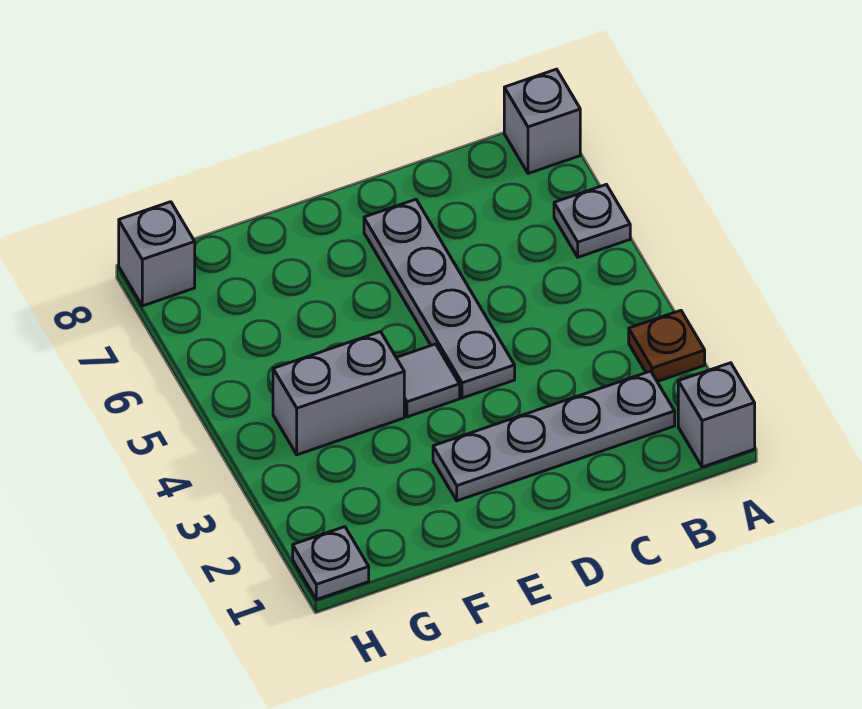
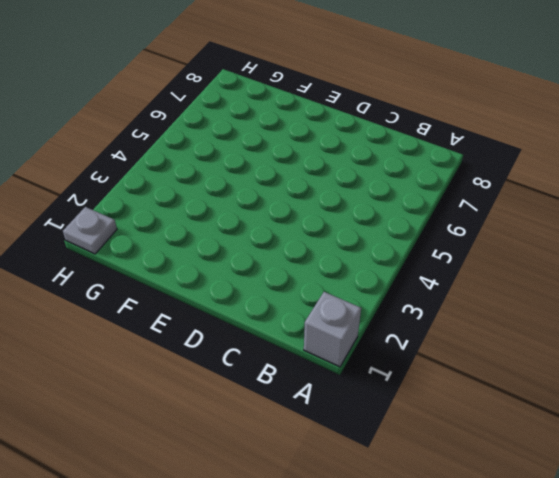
none -> brown 1x1 plate [629,310,705,382]
none -> grey 1x1 plate [554,185,630,257]

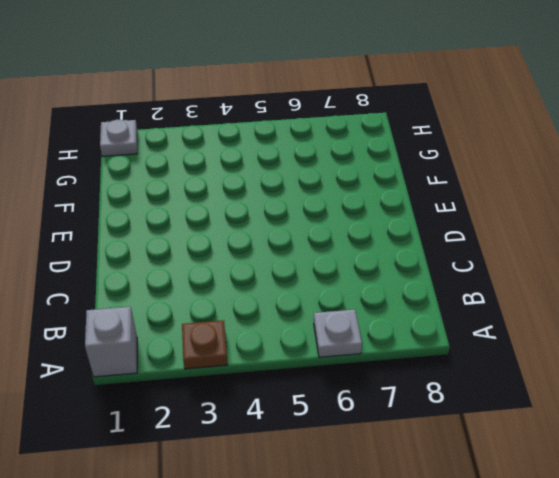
none -> grey 1x1 brick [504,69,580,173]
none -> grey 1x4 plate [433,371,675,501]

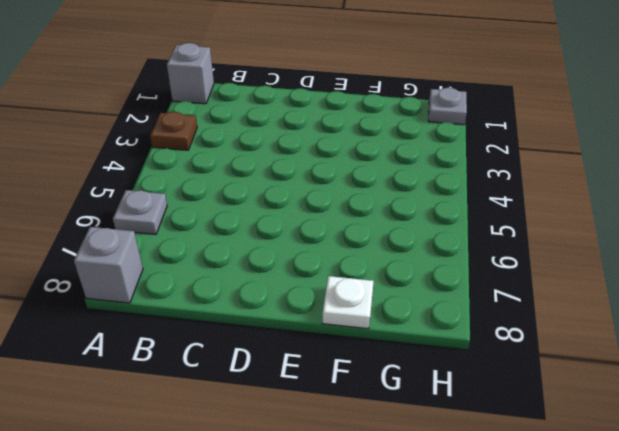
white 1x1 plate [322,276,374,329] -> none
none -> grey 1x4 plate [433,371,675,501]
none -> grey 1x4 plate [364,199,515,398]

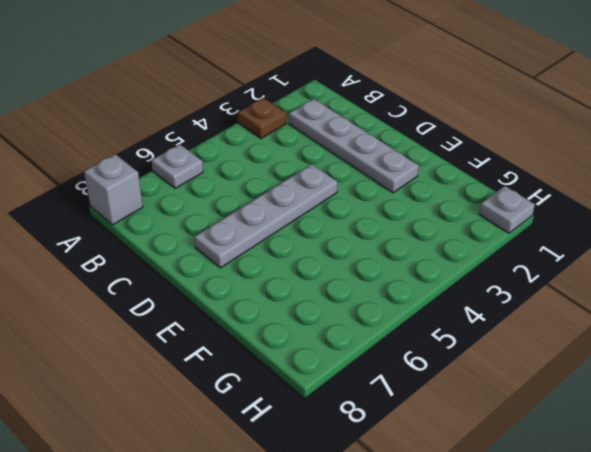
none -> grey 1x1 brick [678,363,755,467]
none -> grey 1x1 tile [396,344,460,417]

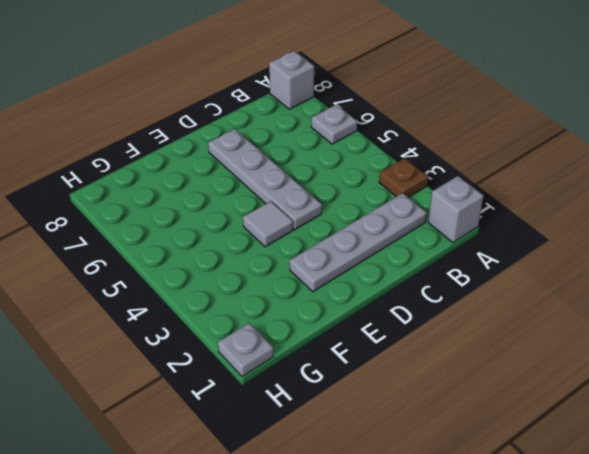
none -> grey 1x2 brick [273,332,404,455]
none -> grey 1x1 brick [119,202,195,306]

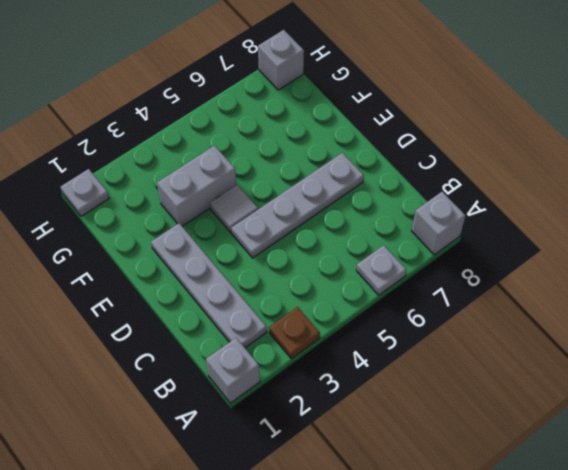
grey 1x2 brick [157,146,236,226] -> grey 1x2 brick turned to [273,332,404,455]

